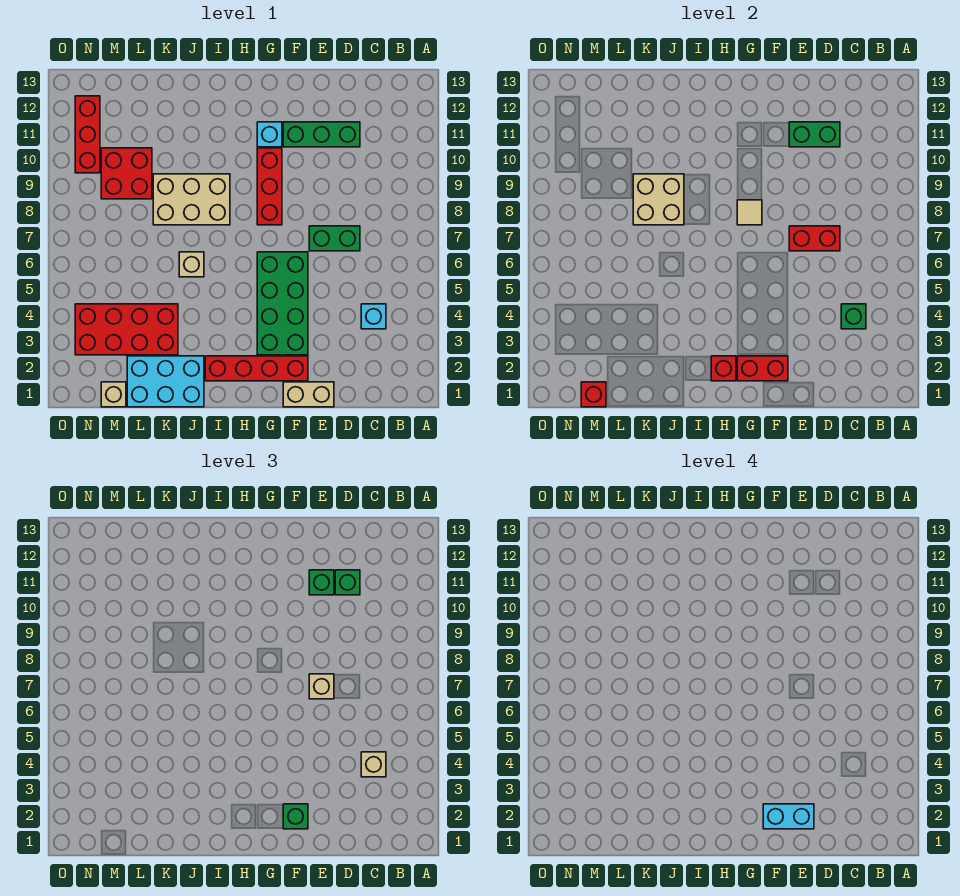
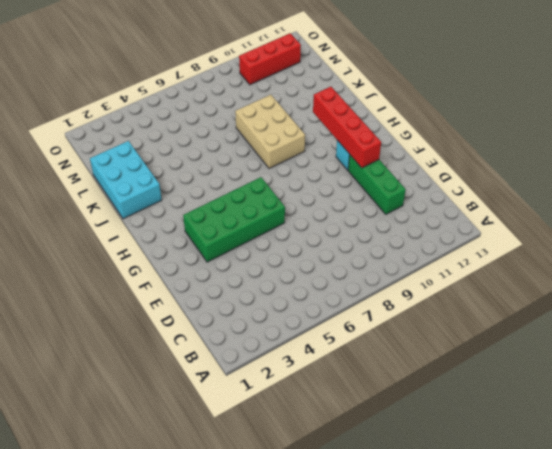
red 1x4 brick [313,87,381,168] -> red 1x4 brick moved to [205,356,308,381]
none -> cyan 1x1 brick [361,304,386,329]
none -> green 1x2 brick [309,226,360,251]
none -> tan 1x2 brick [283,382,334,407]

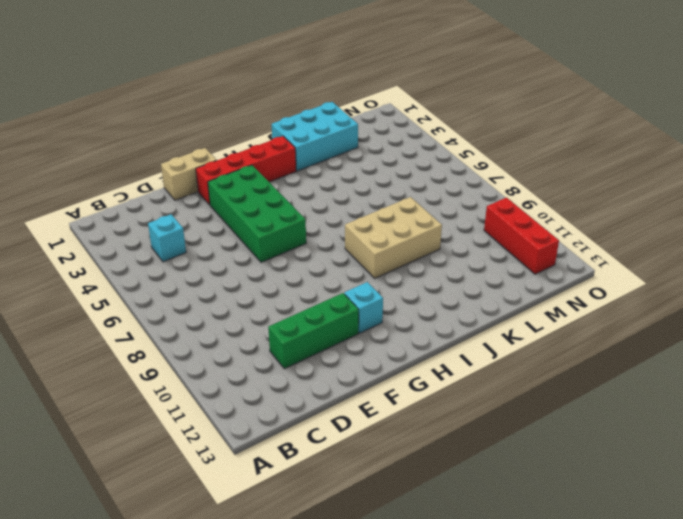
none -> green 1x2 brick [309,226,360,251]
none -> red 1x3 brick [257,148,282,225]
none -> tan 1x1 brick [179,252,204,277]

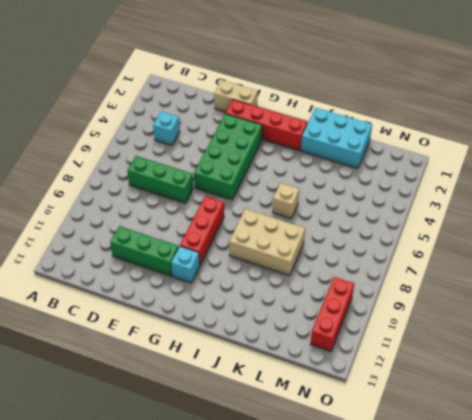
green 1x3 brick [127,156,193,203] -> green 1x2 brick [309,226,360,251]
none -> red 2x4 brick [75,304,178,355]
none -> red 2x2 brick [101,148,152,199]
none -> tan 1x1 brick [101,382,126,407]

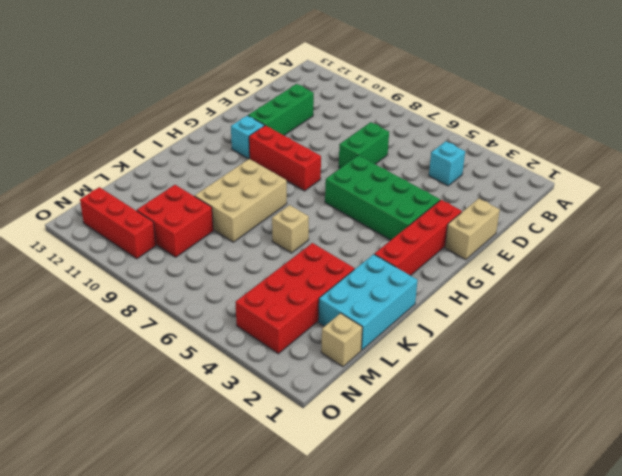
none -> green 1x1 brick [841,304,866,329]
none -> red 1x2 brick [789,226,840,251]
none -> green 1x2 brick [789,122,840,147]

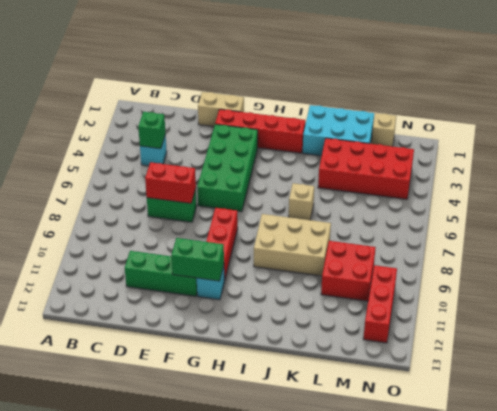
green 1x2 brick [171,238,224,281] -> green 1x2 brick moved to [789,122,840,147]
none -> red 1x2 brick [737,356,788,381]
none -> tan 1x1 tile [737,200,762,225]
none -> red 1x1 brick [711,356,736,381]

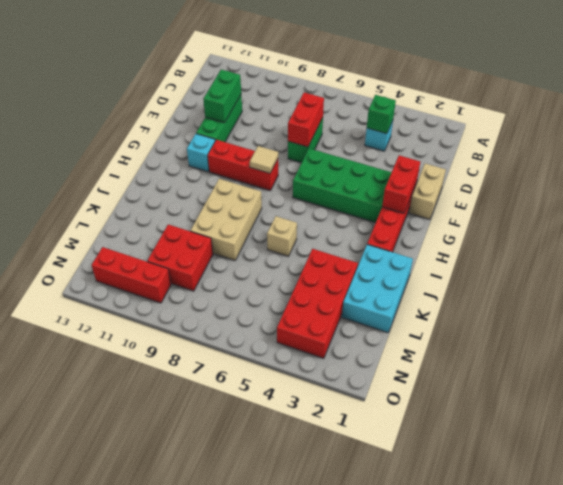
none -> tan 1x1 brick [101,382,126,407]
none -> red 1x1 brick [711,356,736,381]
none -> tan 2x2 brick [633,174,684,225]

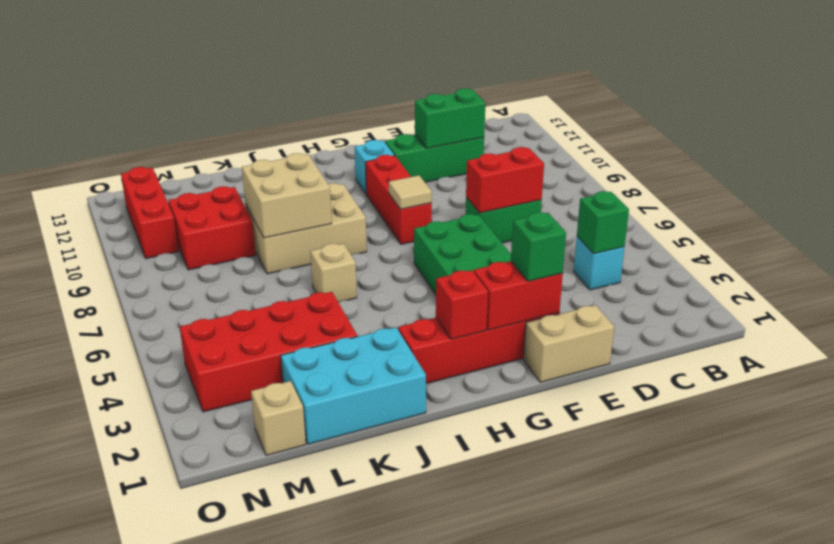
none -> red 1x1 brick [581,382,606,407]
none -> tan 1x1 brick [361,752,386,777]
none -> green 1x1 brick [335,570,360,595]

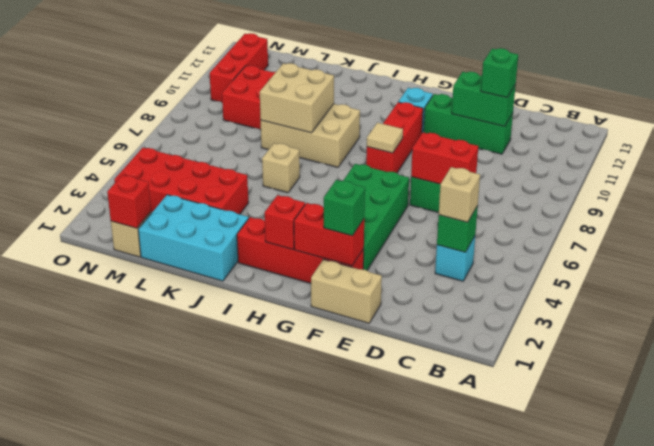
none -> tan 1x1 brick [309,674,334,699]
none -> green 1x1 brick [309,570,334,595]
none -> cyan 1x2 brick [763,804,814,829]

